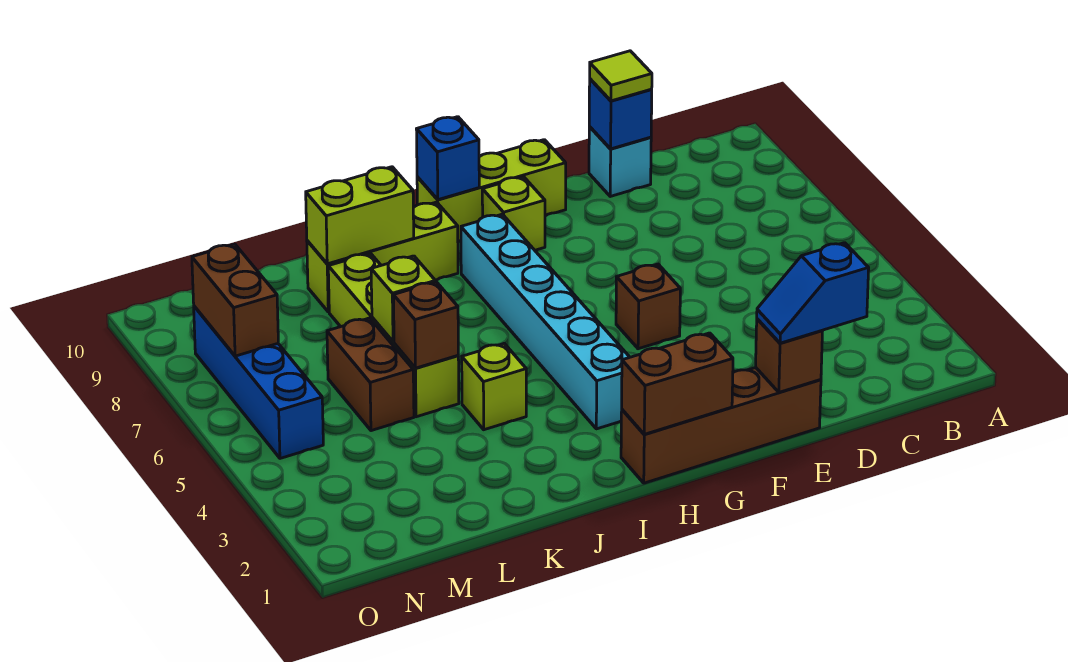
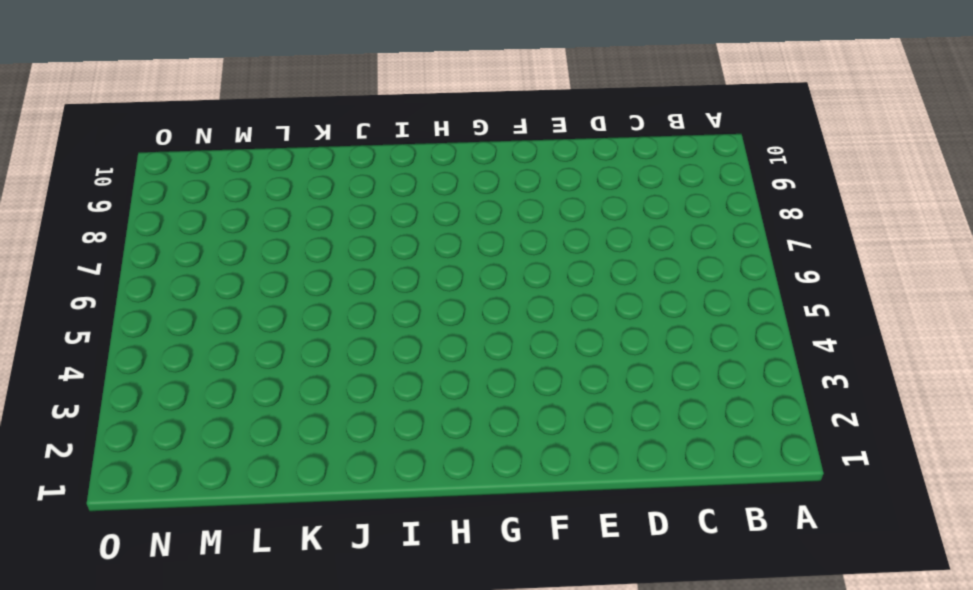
none -> cyan 1x1 brick [589,127,651,196]
none -> brown 1x4 brick [621,368,821,483]
none -> brown 1x1 brick [616,264,680,349]

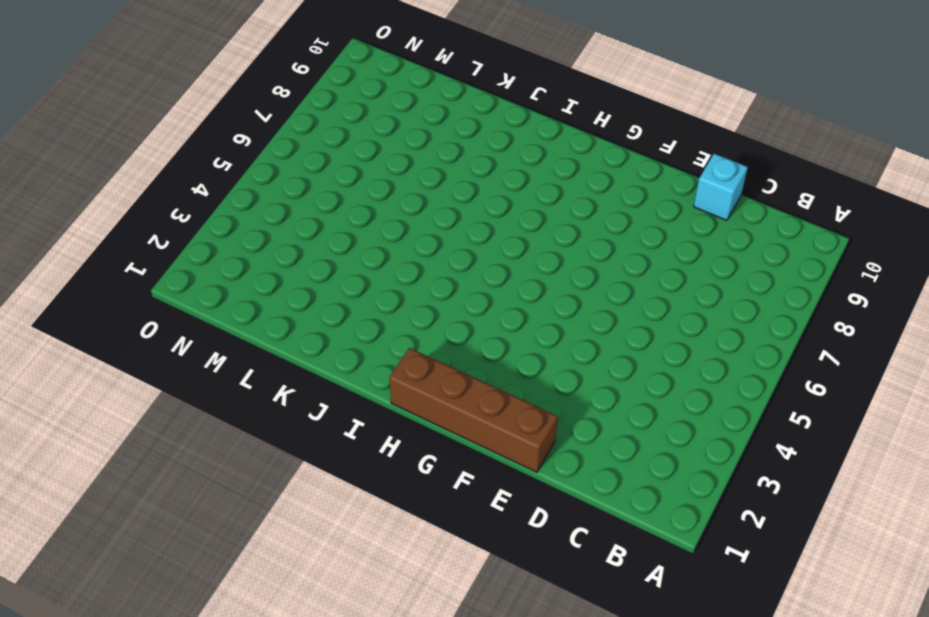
none -> brown 1x1 brick [616,264,680,349]
none -> lime 1x3 brick [417,140,566,242]
none -> lime 1x1 brick [482,177,545,250]

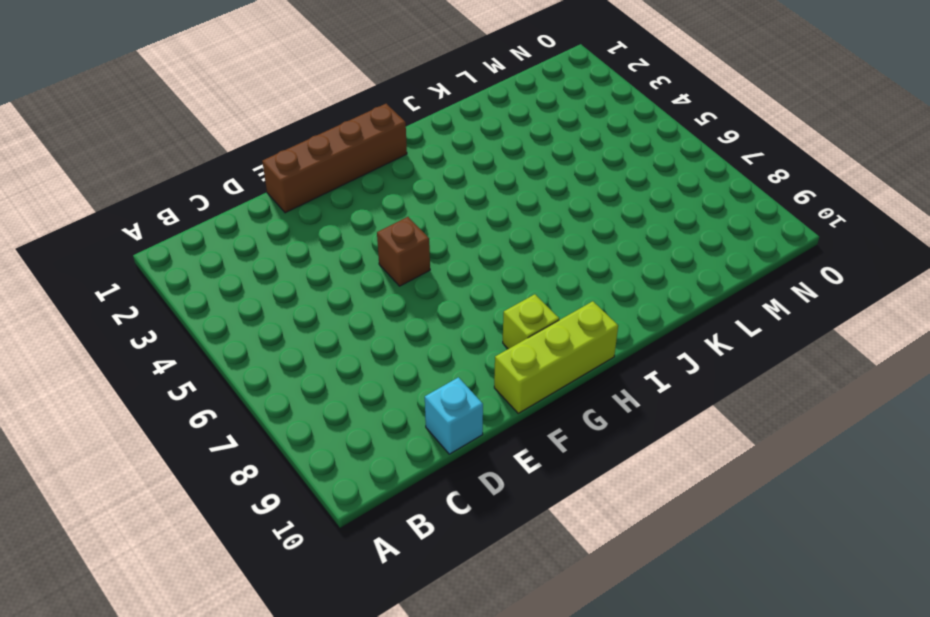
none -> cyan 1x6 brick [461,214,630,429]
none -> lime 1x3 brick [307,202,458,312]
none -> lime 1x1 brick [462,344,526,430]

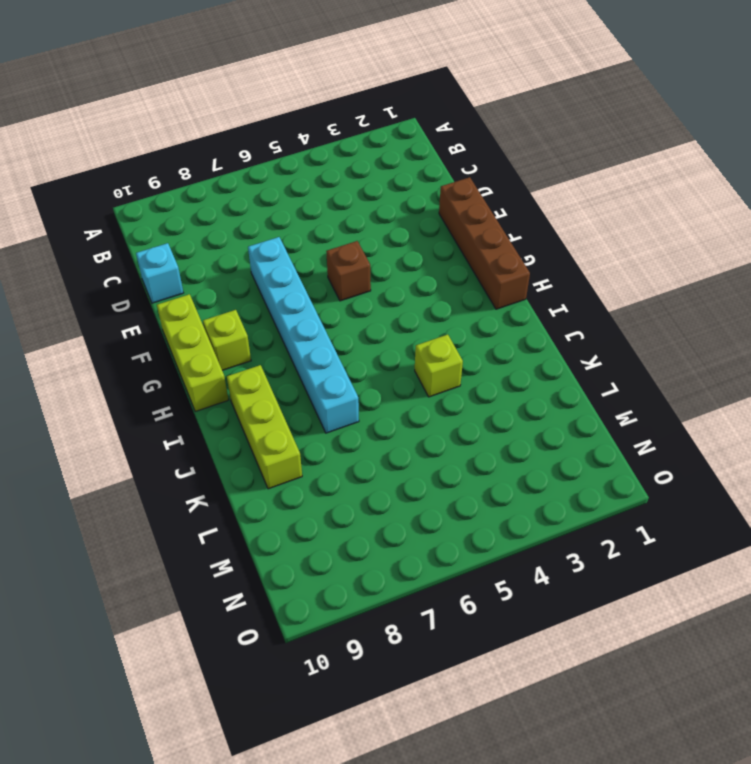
cyan 1x6 brick [248,237,359,433] -> cyan 1x6 brick turned to [461,214,630,429]
none -> lime 1x4 brick [328,253,459,417]
none -> brown 1x2 brick [327,318,414,431]
none -> blue 1x4 brick [194,306,323,458]

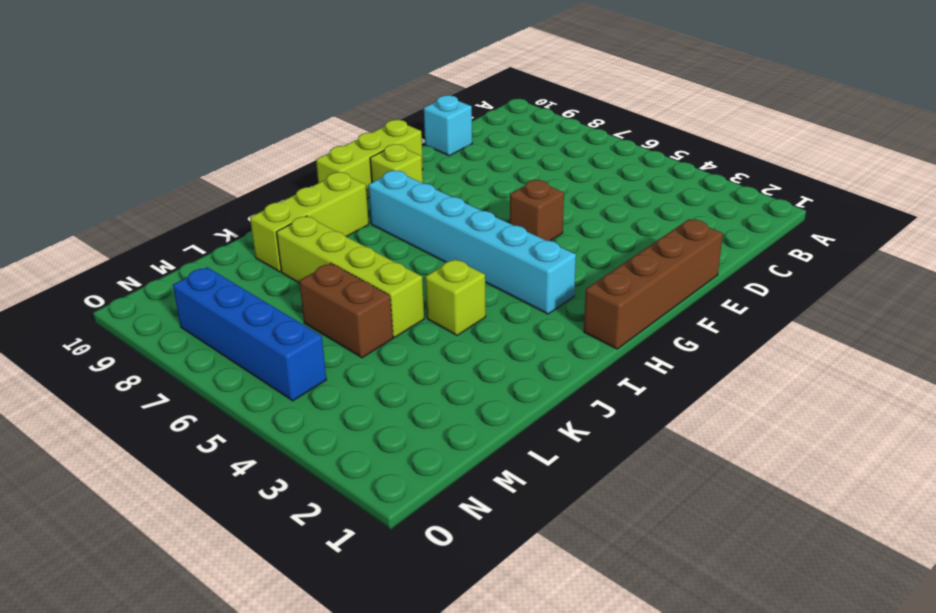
none -> blue 1x1 brick [589,79,652,149]
none -> brown 1x1 brick [756,319,822,392]
none -> brown 1x2 brick [622,333,733,434]

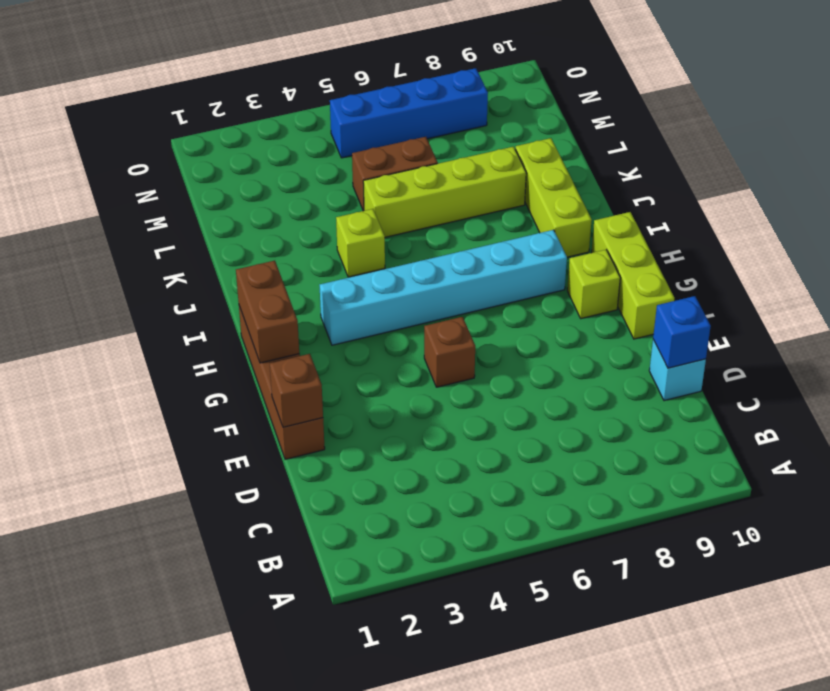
none -> blue 1x1 brick [416,117,479,200]
none -> lime 1x2 brick [306,167,414,264]
none -> brown 1x1 brick [393,282,458,368]

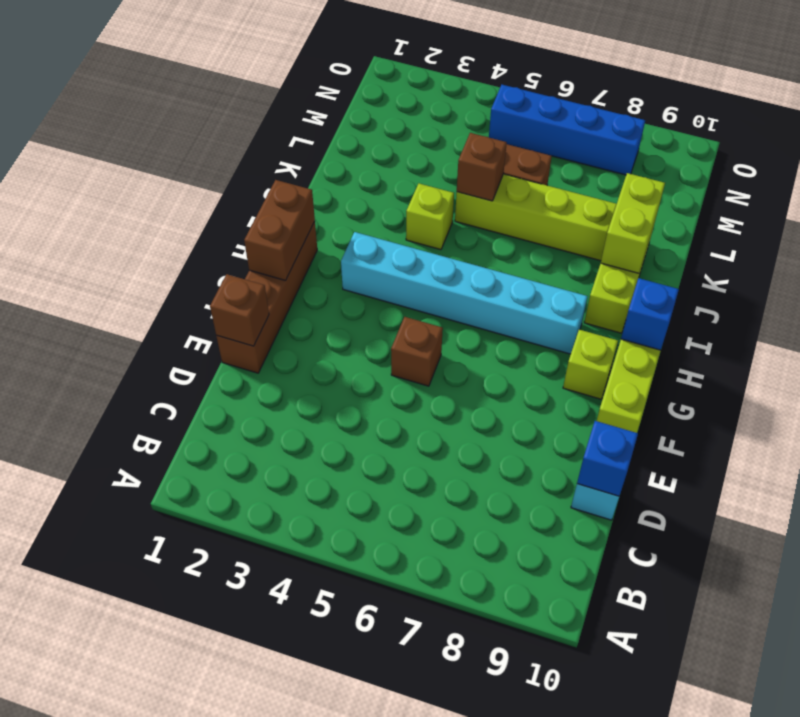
none -> lime 1x1 brick [371,256,435,342]
none -> brown 1x2 brick [192,244,278,356]
none -> blue 1x2 slope [757,243,869,343]

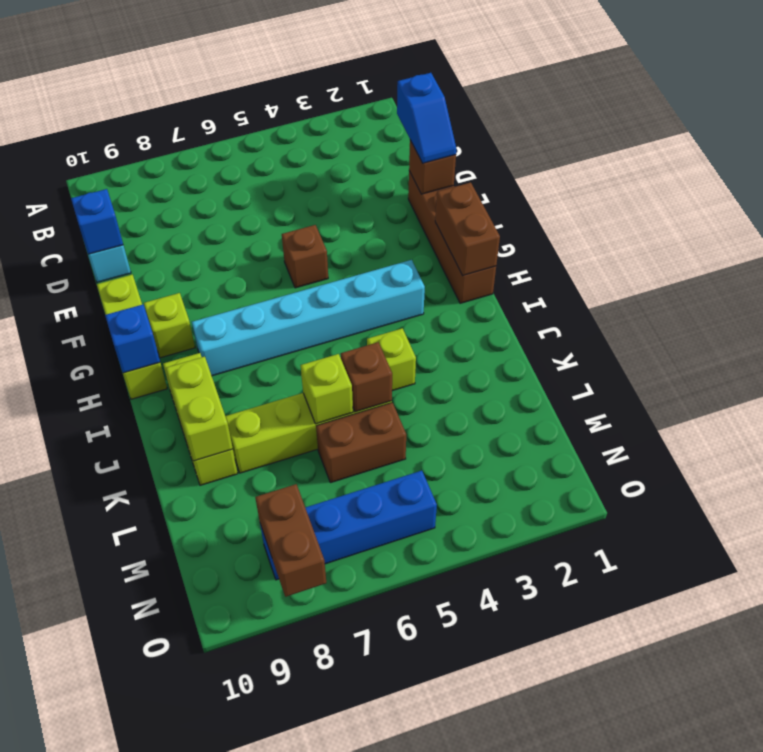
brown 1x2 brick [255,484,326,597] -> brown 1x2 brick turned to [192,244,278,356]
none -> lime 1x1 tile [590,51,652,101]

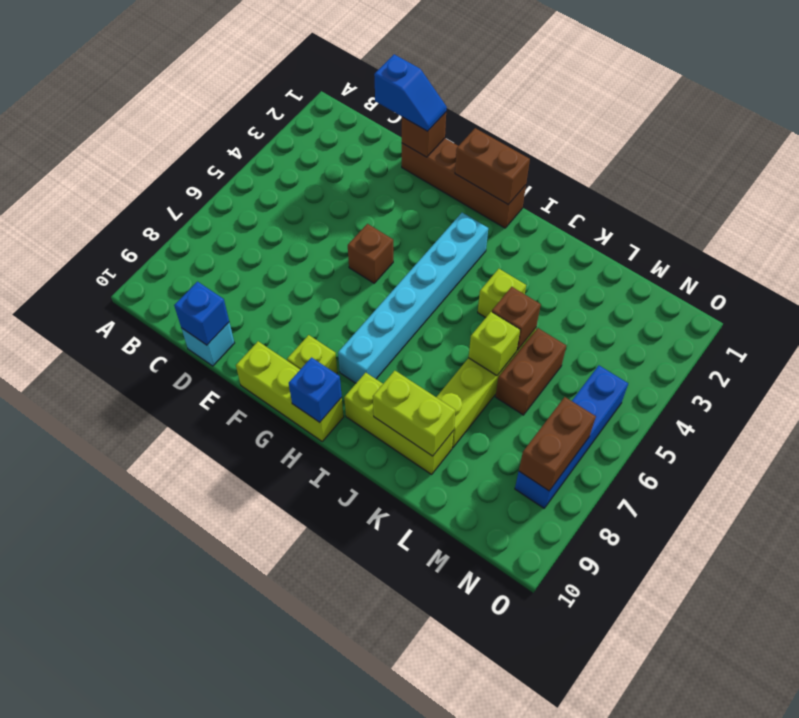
none -> lime 1x1 tile [590,51,652,101]

